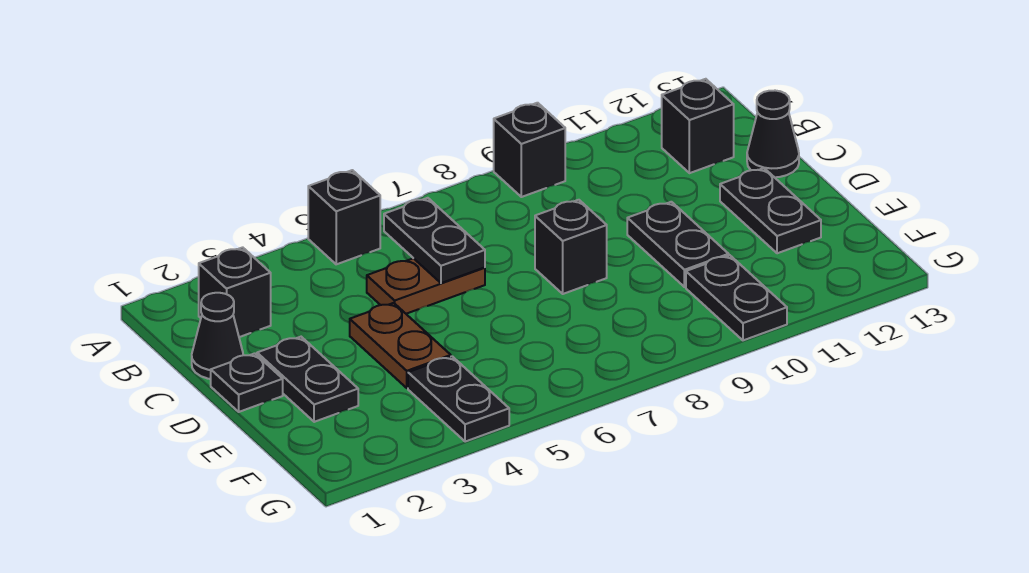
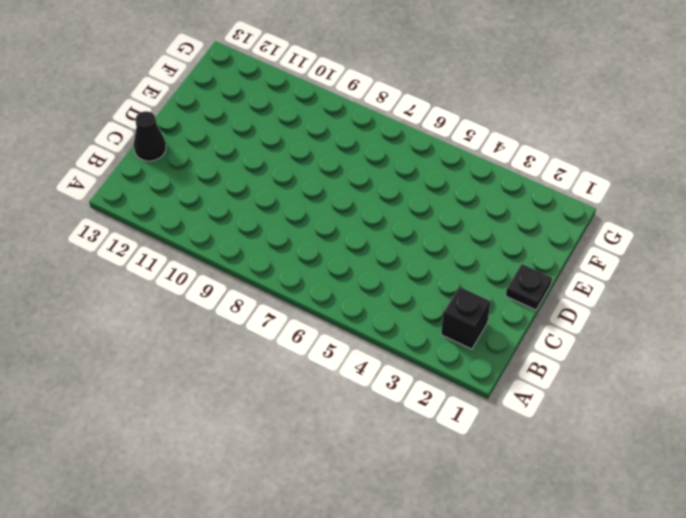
none -> black 1x1 brick [308,170,380,264]
none -> black 1x1 brick [494,103,565,197]
none -> black 1x1 brick [662,79,734,173]

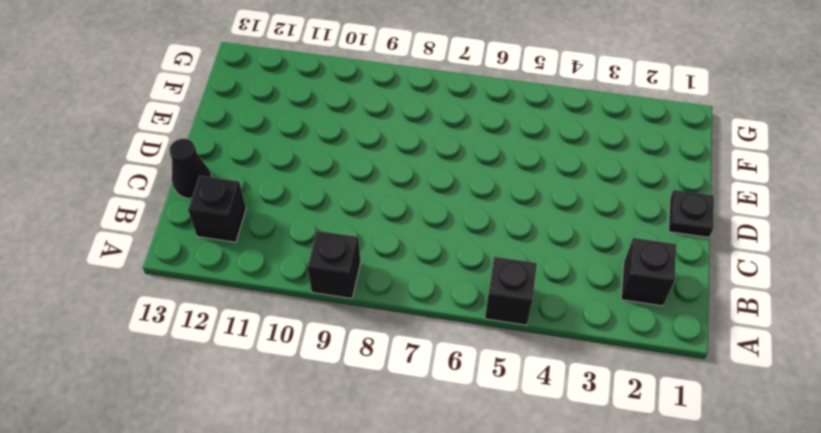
none -> black 1x1 cone [192,293,243,379]
none -> brown 1x2 plate [367,258,485,314]
none -> black 1x2 plate [257,337,358,422]

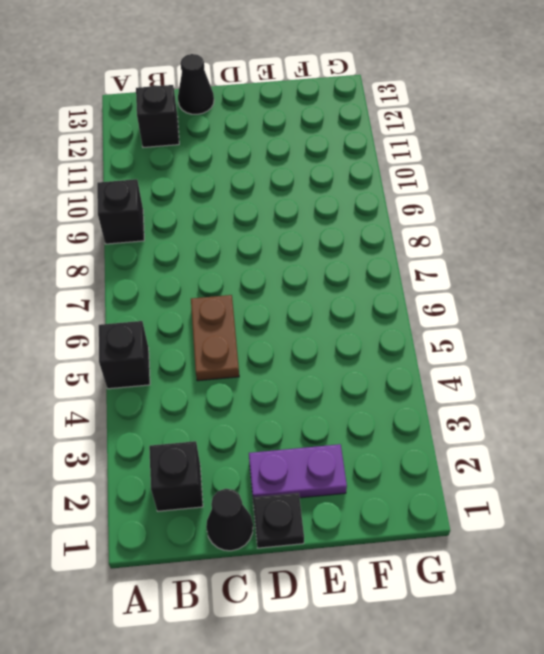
purple 1x2 plate [249,444,347,498] -> black 1x2 plate [257,337,358,422]
none -> brown 1x2 plate [350,303,451,388]
none -> black 1x1 brick [535,200,607,294]
none -> black 1x2 plate [627,202,729,287]

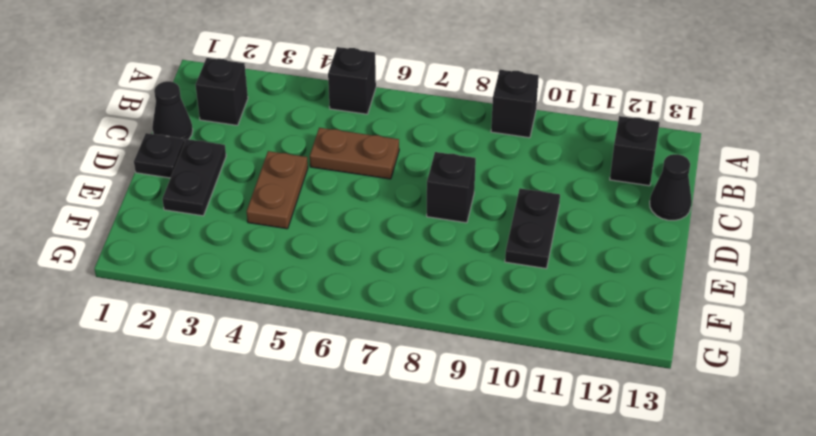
none -> black 1x2 plate [720,168,821,253]
none -> black 1x2 plate [408,356,509,442]
none -> black 1x2 plate [686,255,787,340]

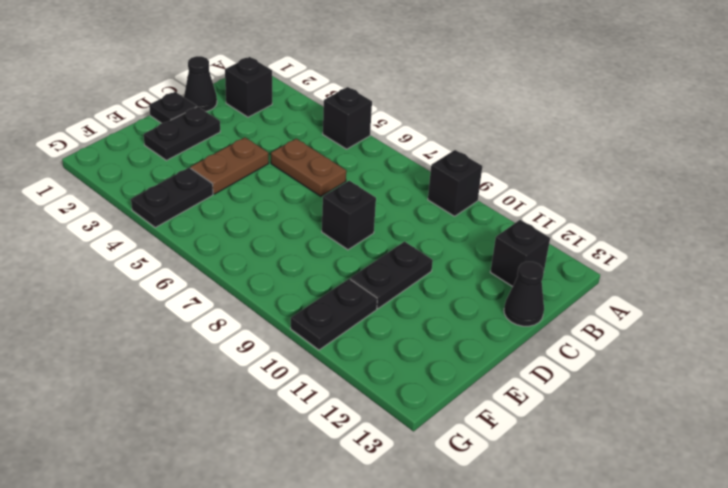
none -> black 1x2 plate [720,168,821,253]
none -> black 1x2 plate [384,198,485,283]

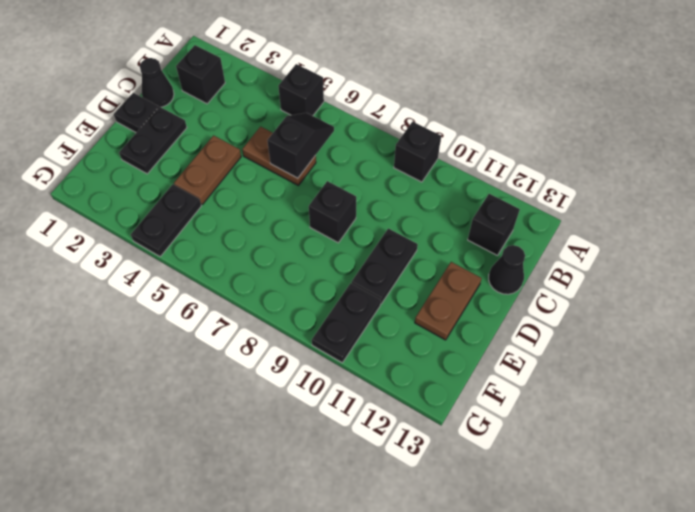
black 1x2 slope [267,113,334,178] -> black 1x2 plate [384,198,485,283]
brown 1x2 plate [415,262,482,340] -> black 1x2 plate [720,168,821,253]

